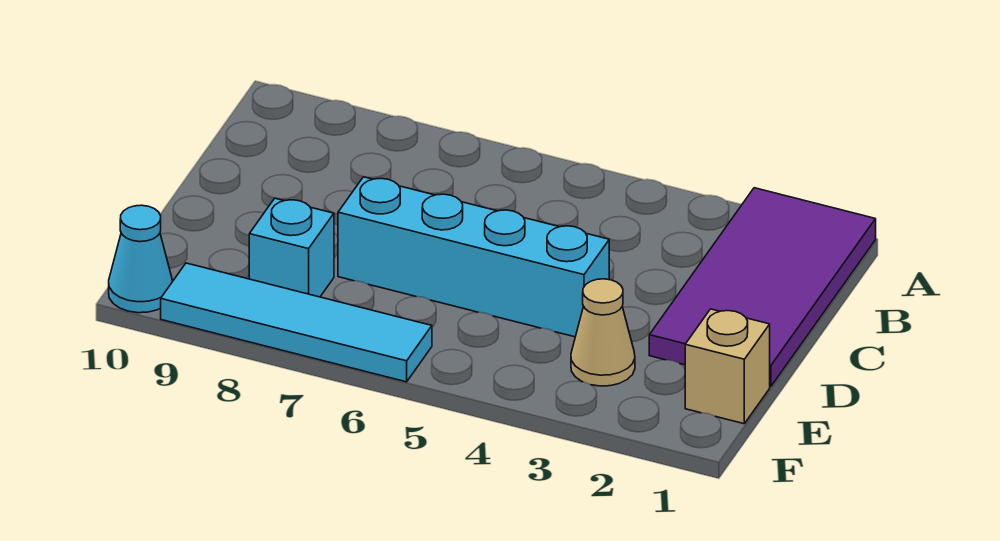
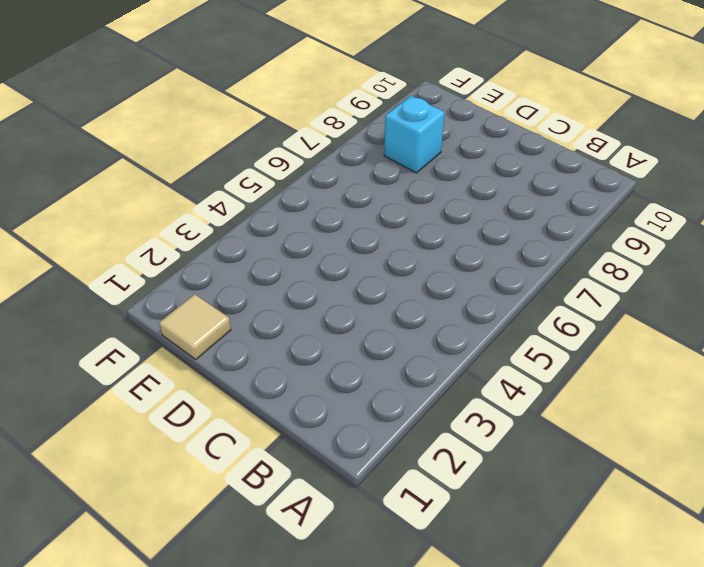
tan 1x1 tile [159,294,231,359] -> tan 1x1 brick [685,309,770,424]
none -> purple 2x4 tile [649,188,876,387]
none -> cyan 1x4 brick [338,177,609,337]

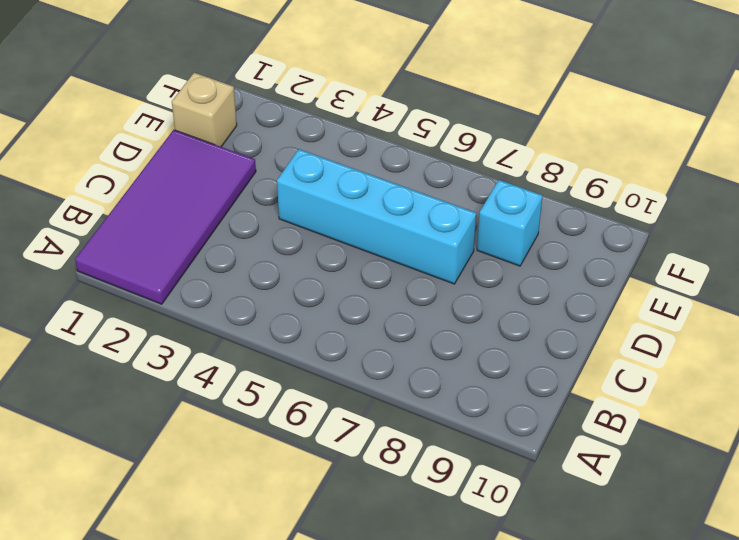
none -> tan 1x1 cone [571,279,635,386]
none -> cyan 1x4 tile [161,263,432,382]

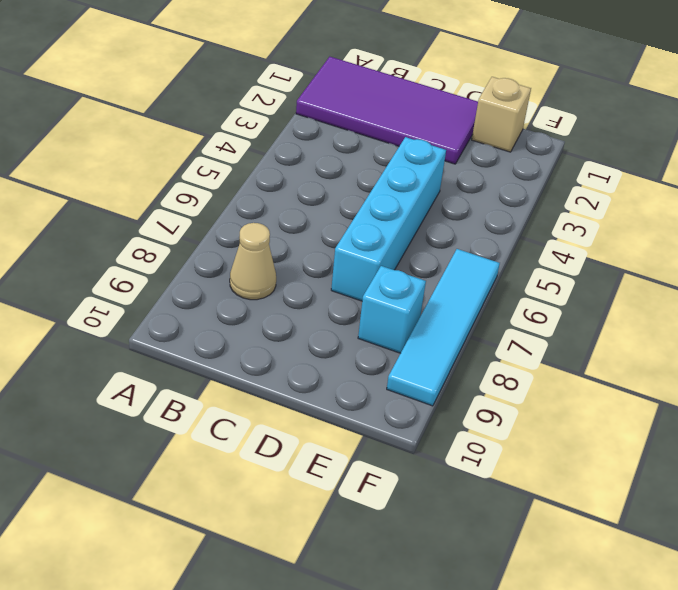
tan 1x1 cone [230,223,276,300] -> tan 1x1 cone moved to [571,279,635,386]
none -> cyan 1x1 cone [109,205,172,313]

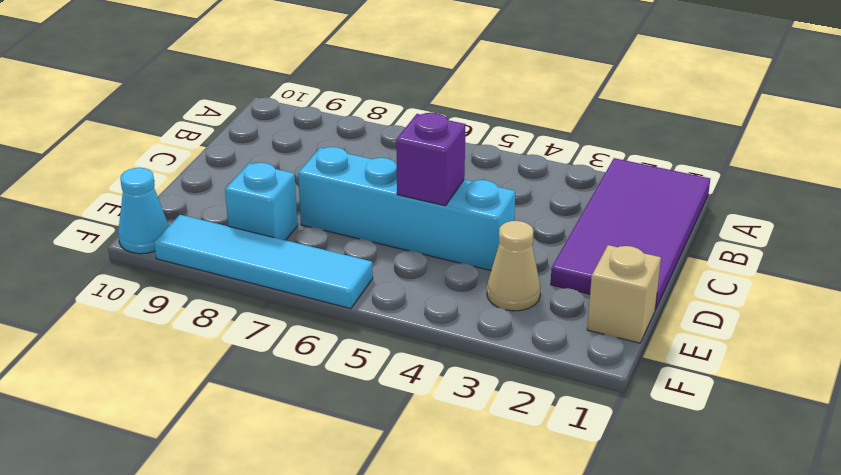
purple 1x1 brick [396,113,466,206] -> none

